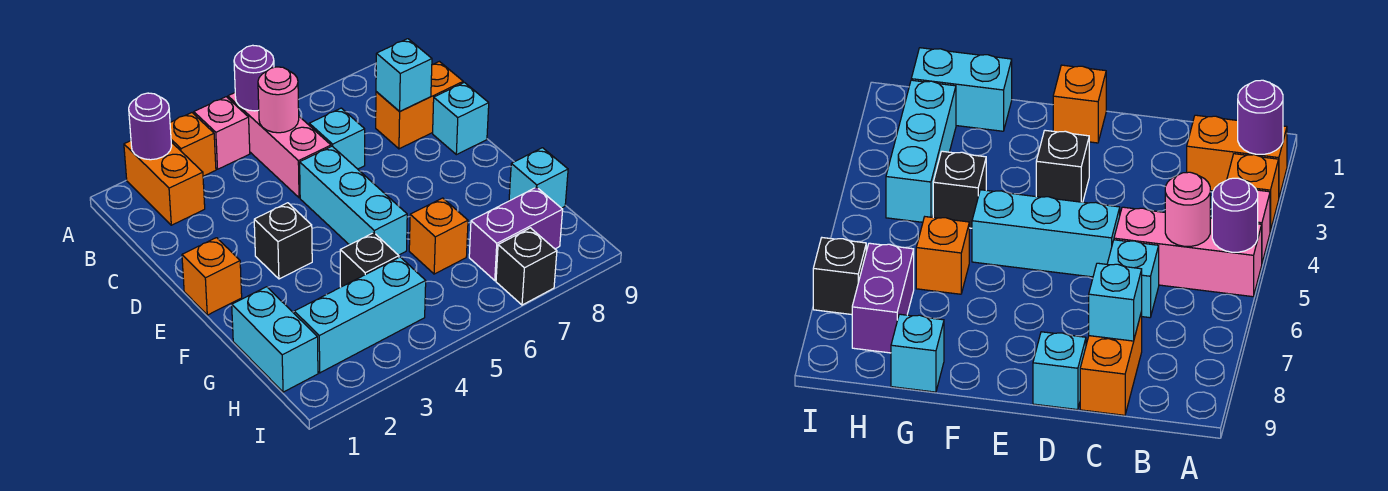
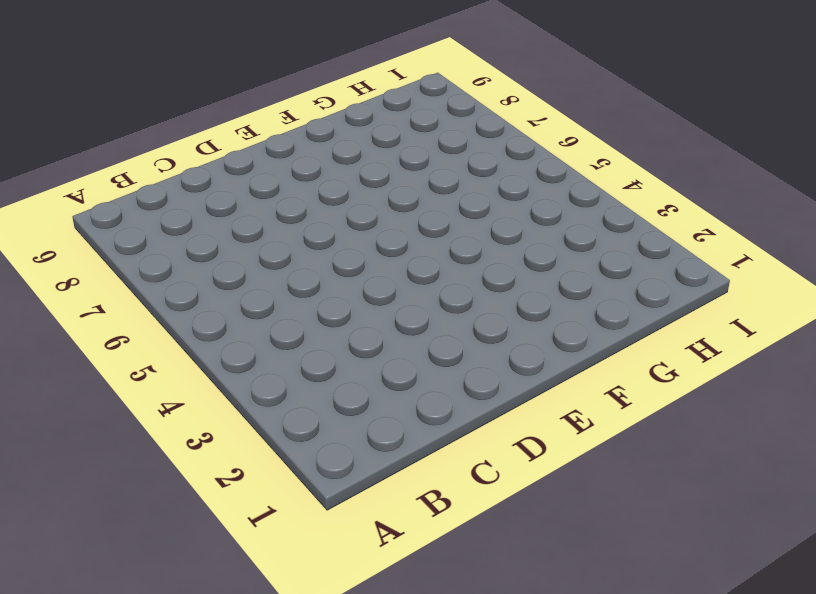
none -> orange 1x2 brick [124,141,205,225]
none -> orange 1x1 brick [170,113,216,176]
none -> pink 1x1 brick [194,97,250,169]

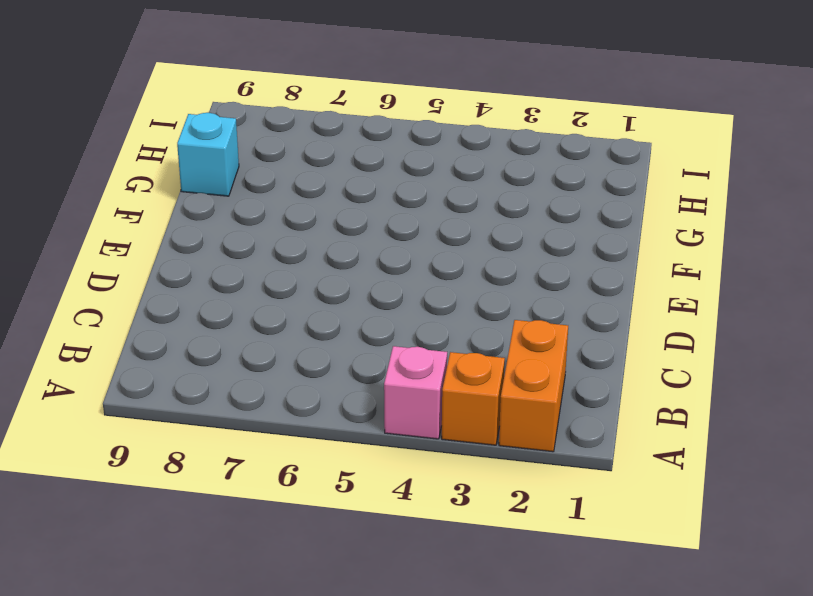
none -> pink 1x3 brick [228,93,331,198]
none -> cyan 1x1 brick [309,108,365,169]
none -> orange 1x2 brick [376,62,463,149]

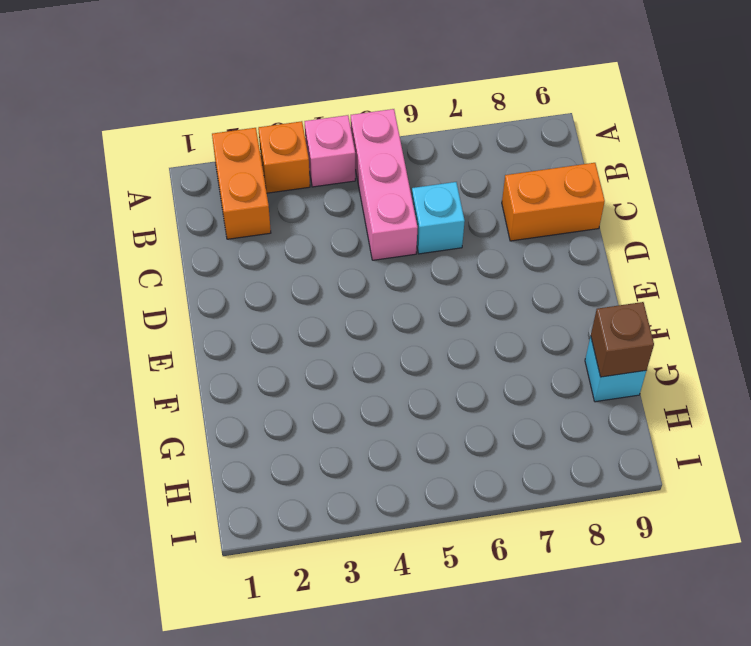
brown 1x1 brick [591,302,654,377] -> none
none -> cyan 1x3 brick [300,146,407,255]
none -> cyan 1x1 brick [433,82,489,155]
none -> orange 1x1 brick [182,238,242,315]

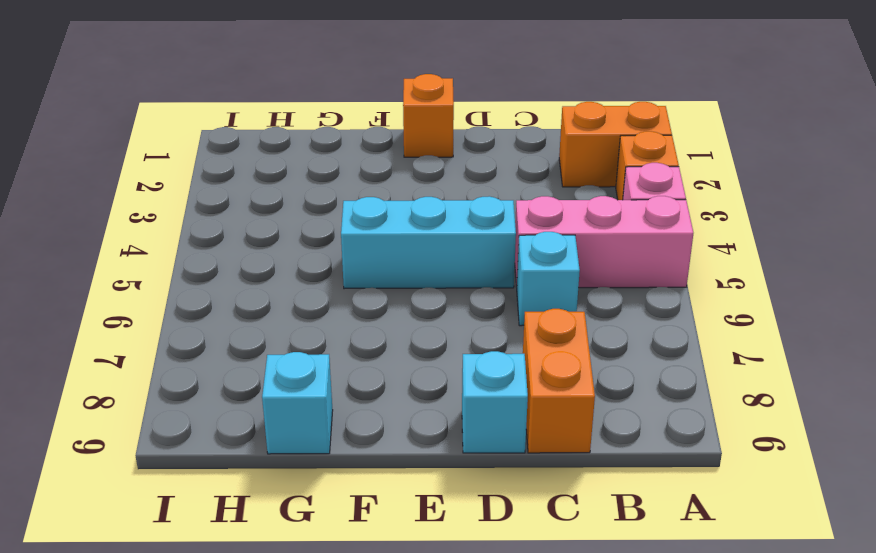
none -> black 1x1 brick [254,203,312,279]
none -> cyan 1x2 brick [232,287,318,392]
none -> black 1x1 brick [340,233,399,287]

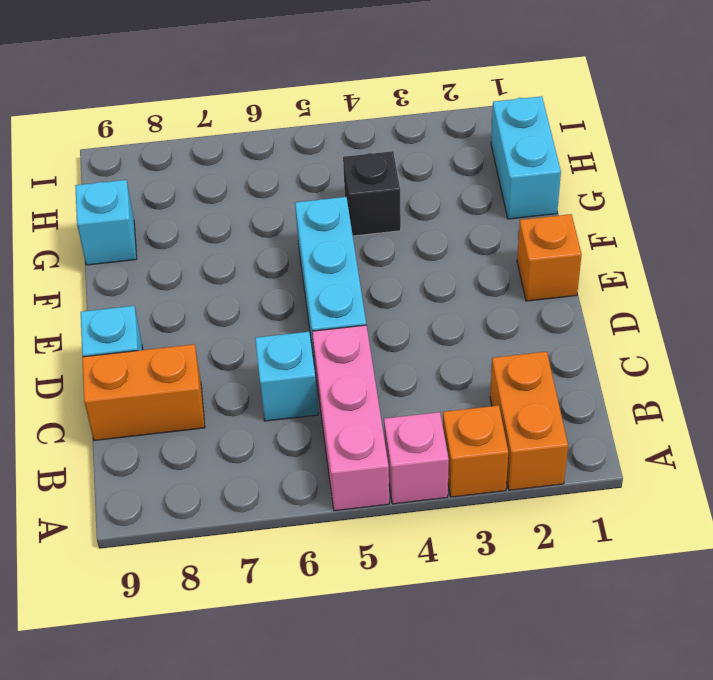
none -> black 1x1 brick [254,203,312,279]
none -> orange 1x1 brick [409,198,468,274]
none -> cyan 1x3 brick [294,257,426,373]

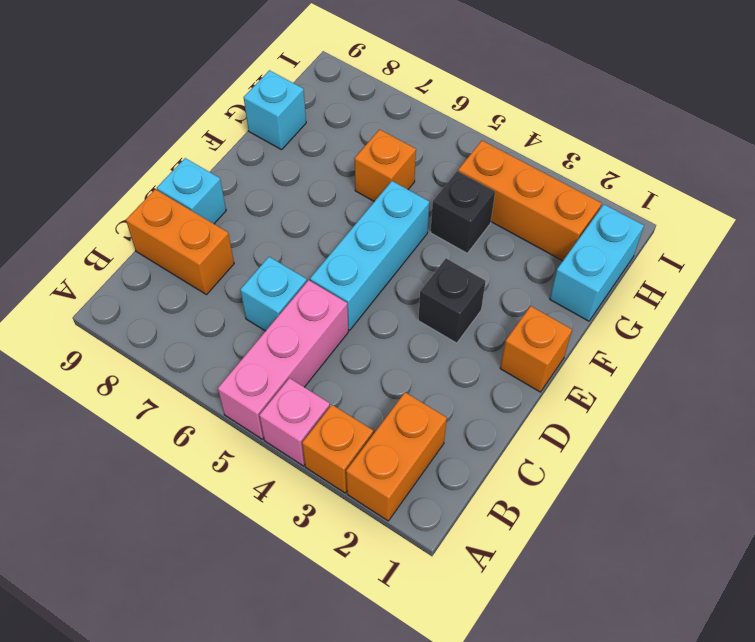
orange 1x3 brick [458,141,602,261] -> cyan 1x3 brick [294,257,426,373]
none -> purple 1x2 brick [469,187,563,280]
none -> black 1x1 brick [496,228,557,305]
none -> purple 1x1 round brick [129,93,171,160]

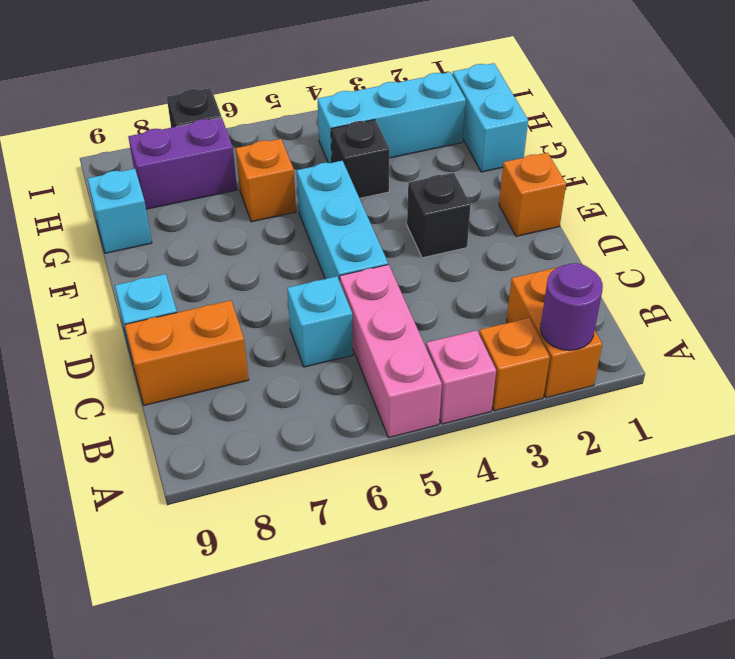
none -> purple 1x1 round brick [234,45,274,111]
none -> pink 1x1 round brick [258,67,299,133]
none -> cyan 1x1 brick [376,39,432,111]

